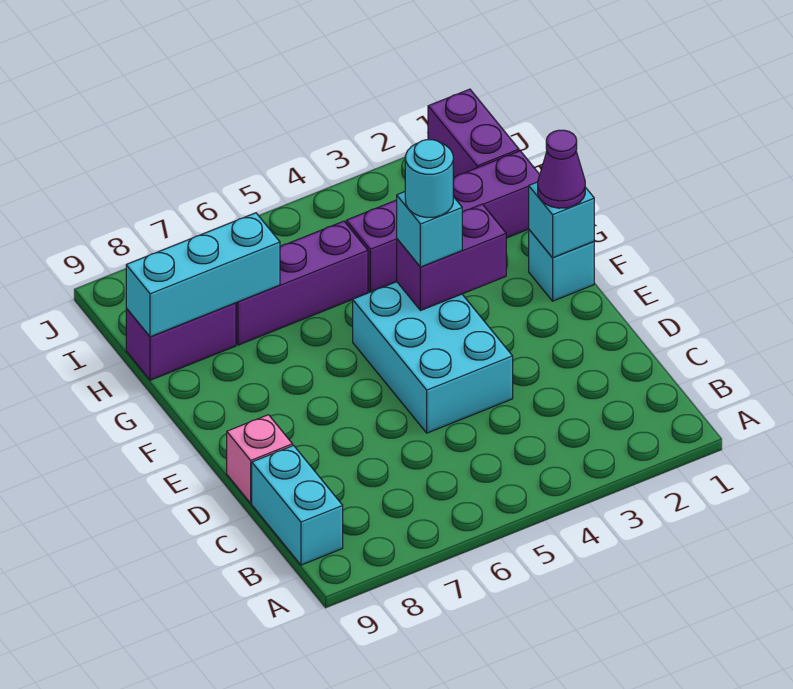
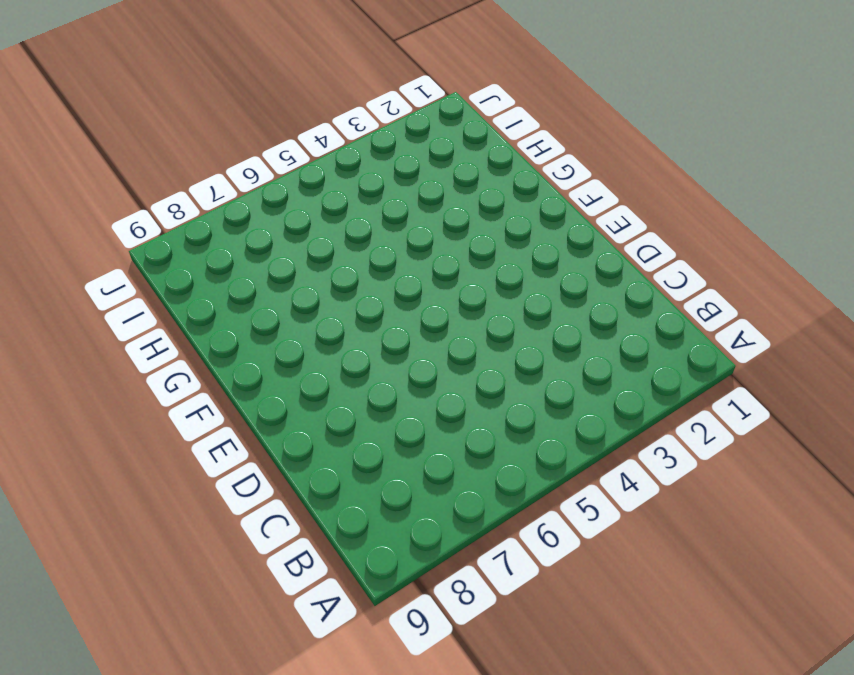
none -> cyan 1x2 brick [252,445,343,565]
none -> cyan 2x3 brick [353,282,513,433]
none -> pink 1x1 brick [227,415,293,503]

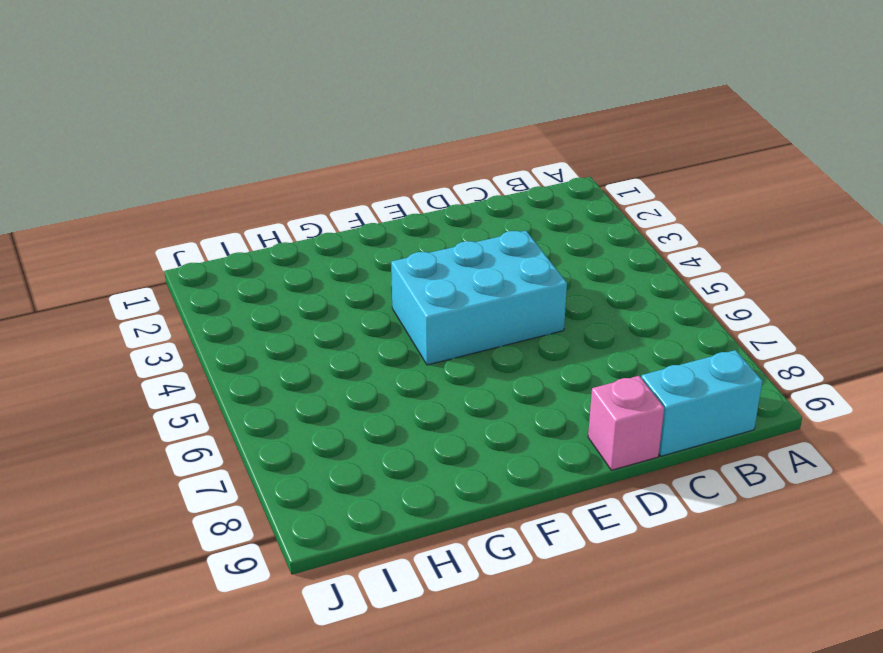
none -> cyan 1x1 brick [529,230,594,301]
none -> purple 1x4 brick [346,151,540,292]
none -> purple 1x3 brick [236,221,368,345]

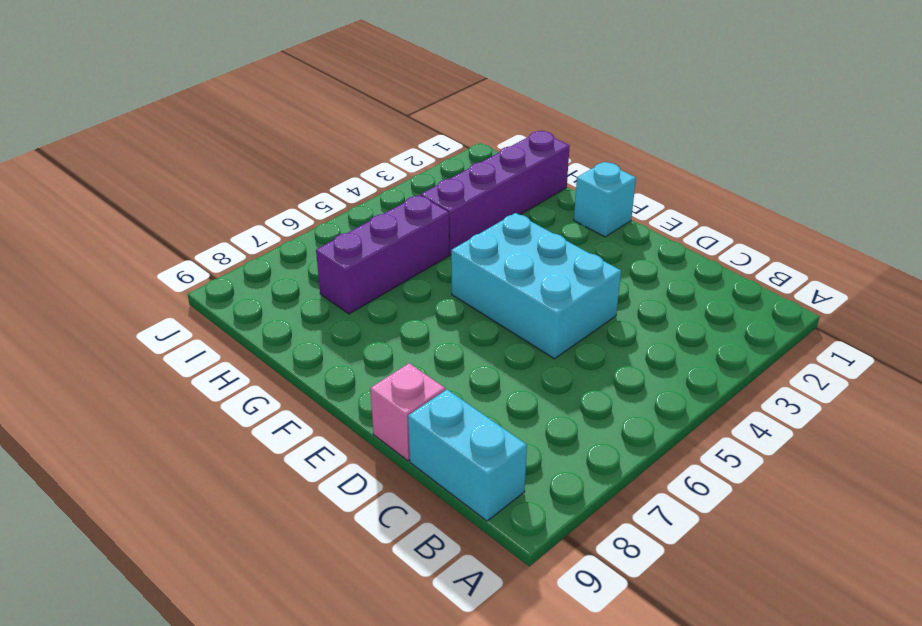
none -> purple 1x2 brick [126,303,236,380]
none -> purple 1x2 brick [428,89,519,177]
none -> cyan 1x1 brick [529,182,594,258]

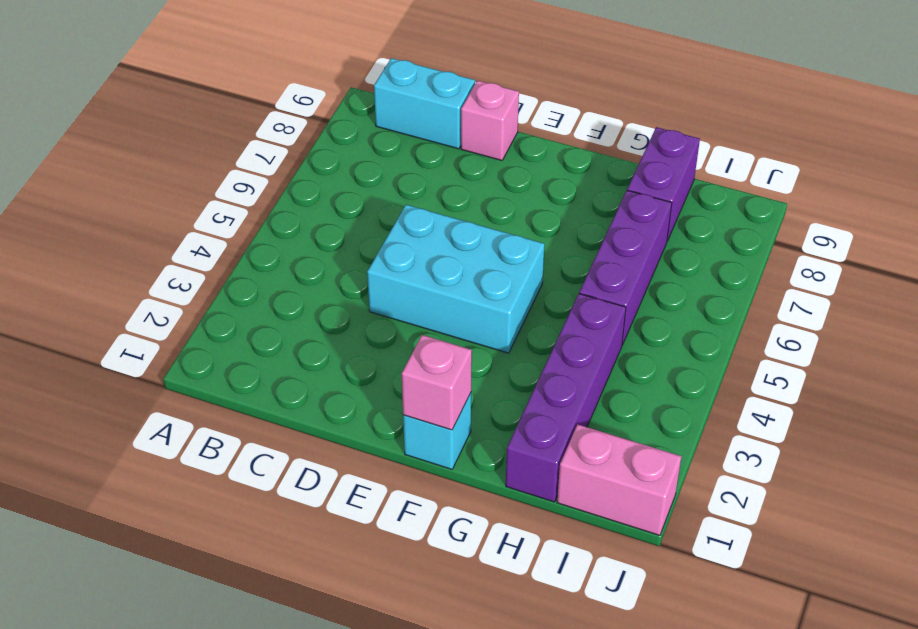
pink 1x1 brick [402,335,472,430] -> cyan 1x1 brick [529,182,594,258]
pink 1x2 brick [557,424,681,535] -> purple 1x2 brick [428,89,519,177]
none -> purple 1x2 brick [397,204,506,311]
none -> cyan 1x3 brick [126,213,280,337]
none -> purple 1x1 cone [538,130,585,208]

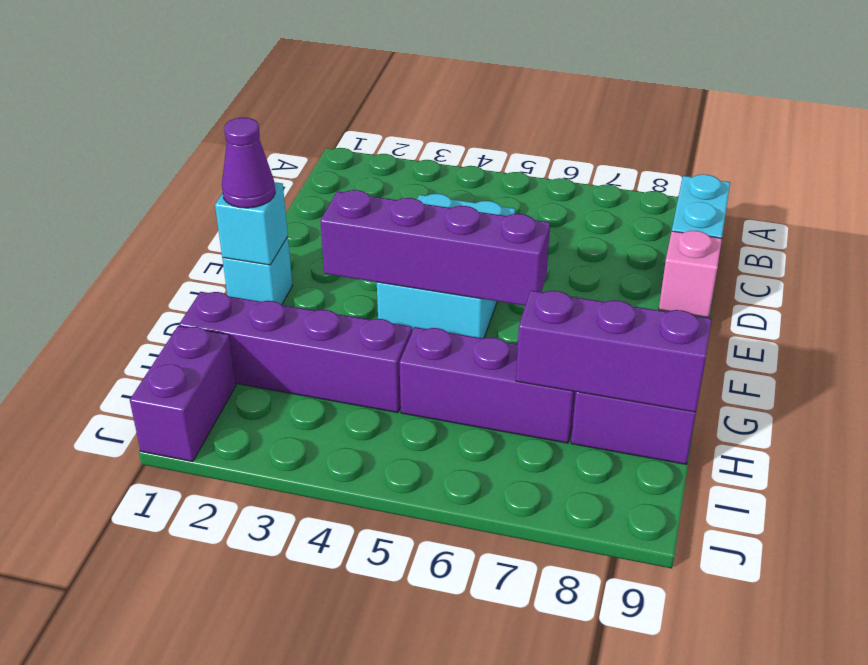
purple 1x4 brick [320,190,550,306] -> purple 1x2 brick [397,204,506,311]
purple 1x3 brick [516,290,712,412] -> cyan 1x3 brick [126,213,280,337]
none -> cyan 1x1 brick [397,192,462,267]
none -> cyan 1x1 round brick [405,140,453,217]

